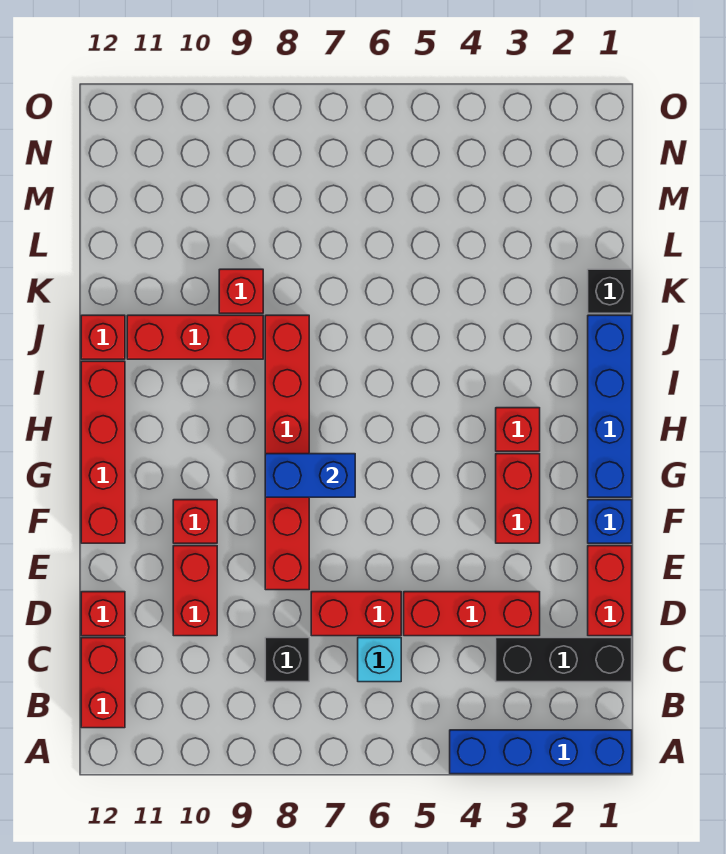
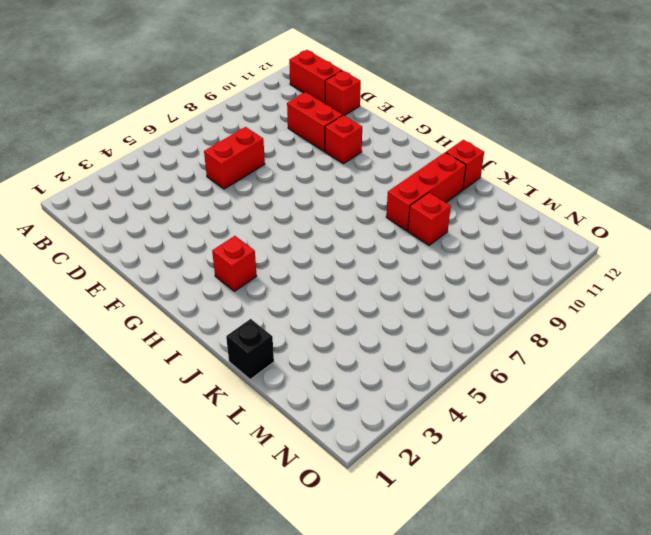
none -> blue 1x4 brick [450,730,632,774]
none -> black 1x3 brick [496,638,632,682]
none -> cyan 1x1 brick [358,638,401,682]

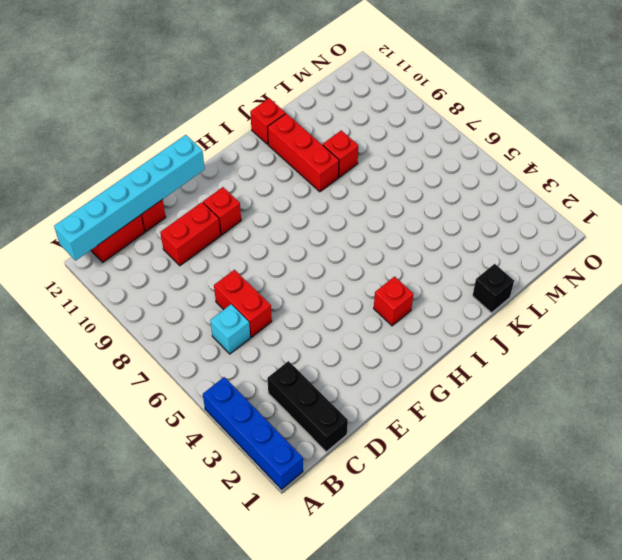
cyan 1x6 brick [54,135,205,261] -> none
none -> black 1x1 brick [265,638,309,682]
none -> red 1x2 brick [588,546,632,636]
none -> red 1x3 brick [404,592,540,636]

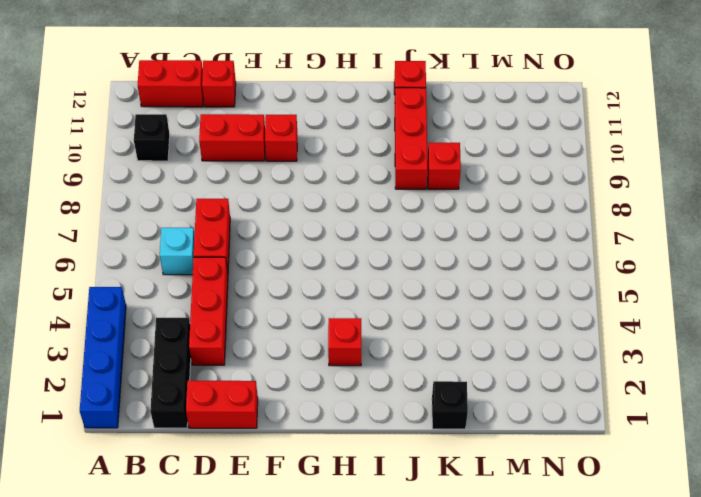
black 1x1 brick [134,114,170,161] -> black 1x1 brick moved to [265,638,309,682]
none -> red 1x6 brick [265,315,309,590]
none -> blue 1x1 brick [588,500,632,543]
none -> red 1x2 brick [496,454,540,543]

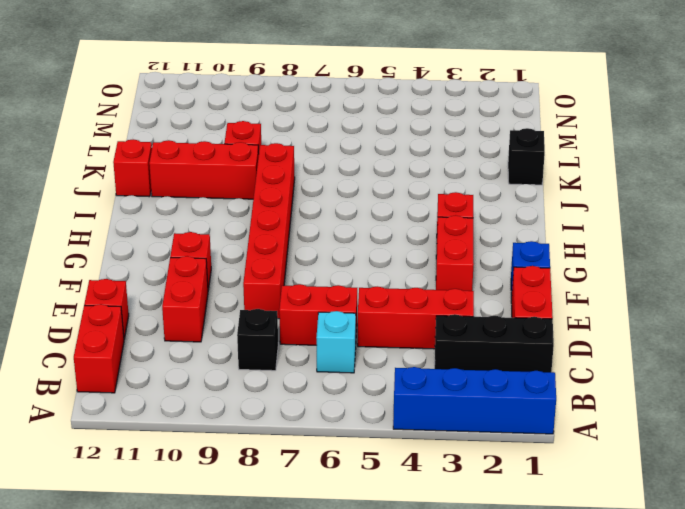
none -> red 1x4 brick [81,361,125,543]
none -> blue 1x4 brick [588,315,632,497]
none -> blue 1x2 brick [265,454,355,497]

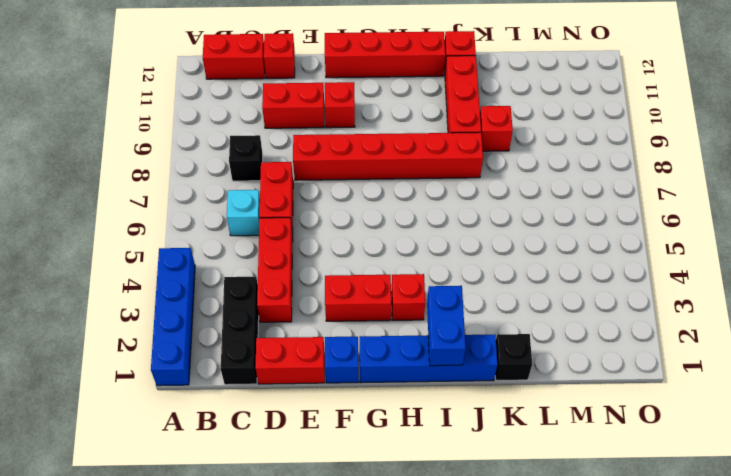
blue 1x2 brick [427,286,466,366] -> blue 1x2 brick moved to [265,454,355,497]

